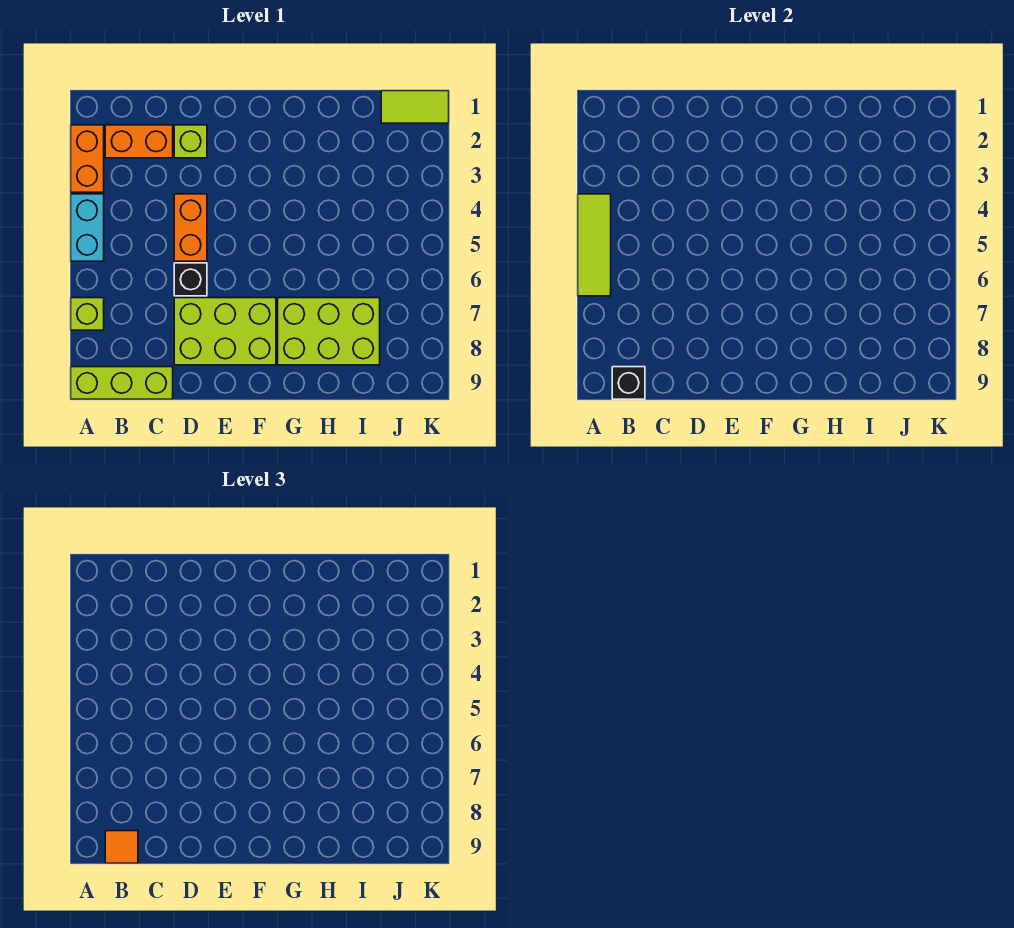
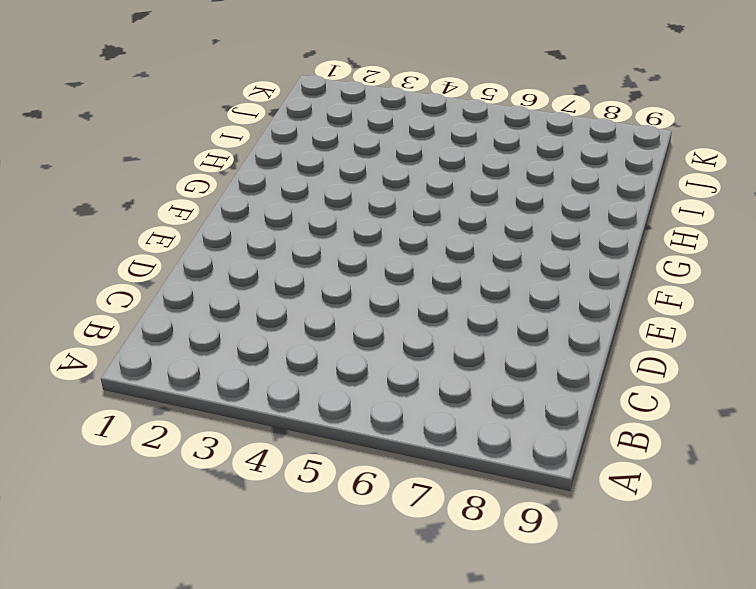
none -> orange 1x2 brick [71,125,104,192]
none -> cyan 1x2 brick [71,194,104,261]
none -> lime 1x1 brick [71,298,104,330]

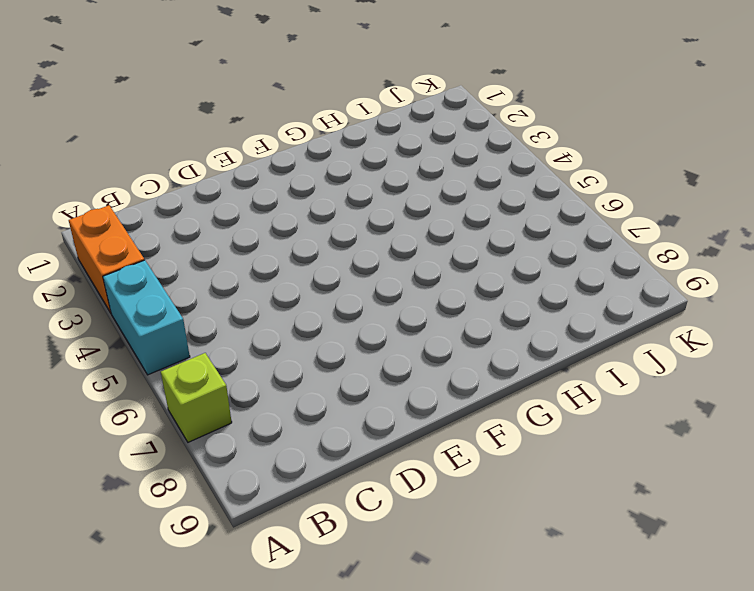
none -> lime 1x3 brick [71,367,173,399]
none -> orange 1x2 brick [105,125,173,158]
none -> lime 1x1 brick [174,125,207,158]

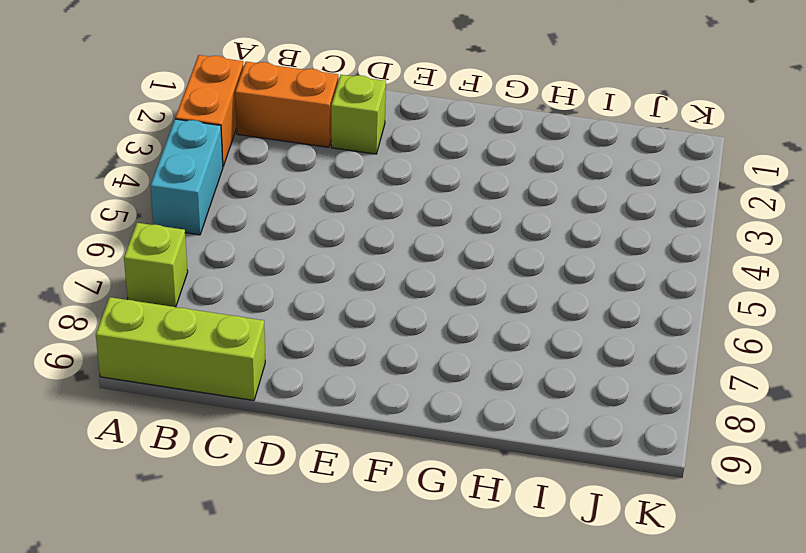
none -> orange 1x2 brick [174,194,207,261]
none -> black 1x1 brick [174,263,207,296]
none -> lime 2x3 brick [174,298,276,365]

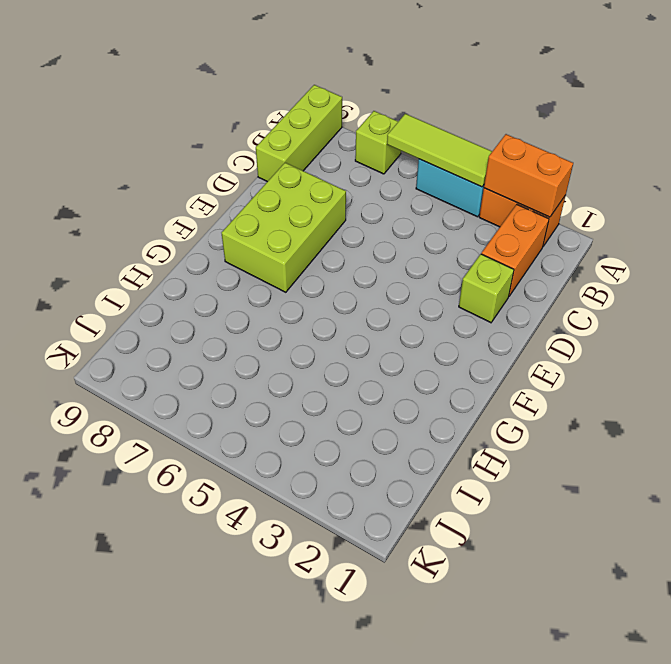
orange 1x2 brick [484,134,573,217] -> orange 1x2 brick moved to [174,194,207,261]
none -> black 1x1 brick [174,263,207,296]
none -> lime 2x3 brick [278,298,380,365]
none -> lime 1x2 tile [381,91,449,123]

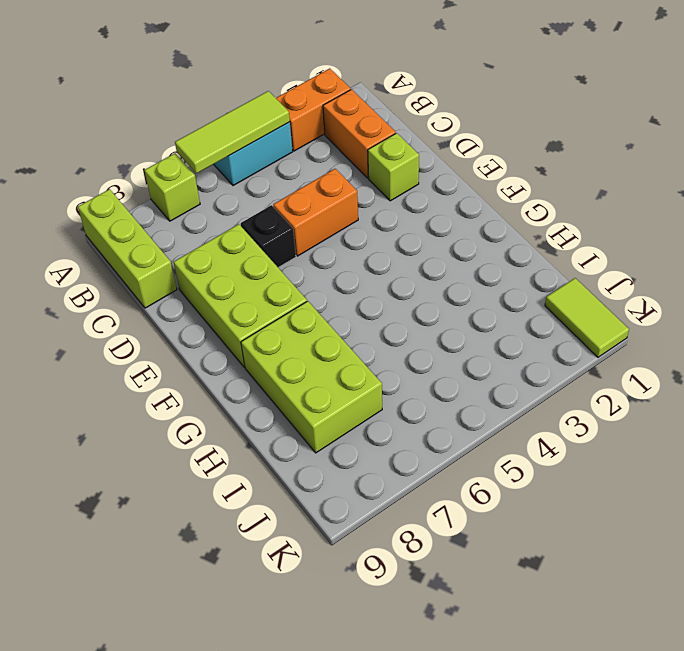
none -> black 1x1 brick [612,367,645,399]
none -> orange 1x1 tile [105,831,138,863]

